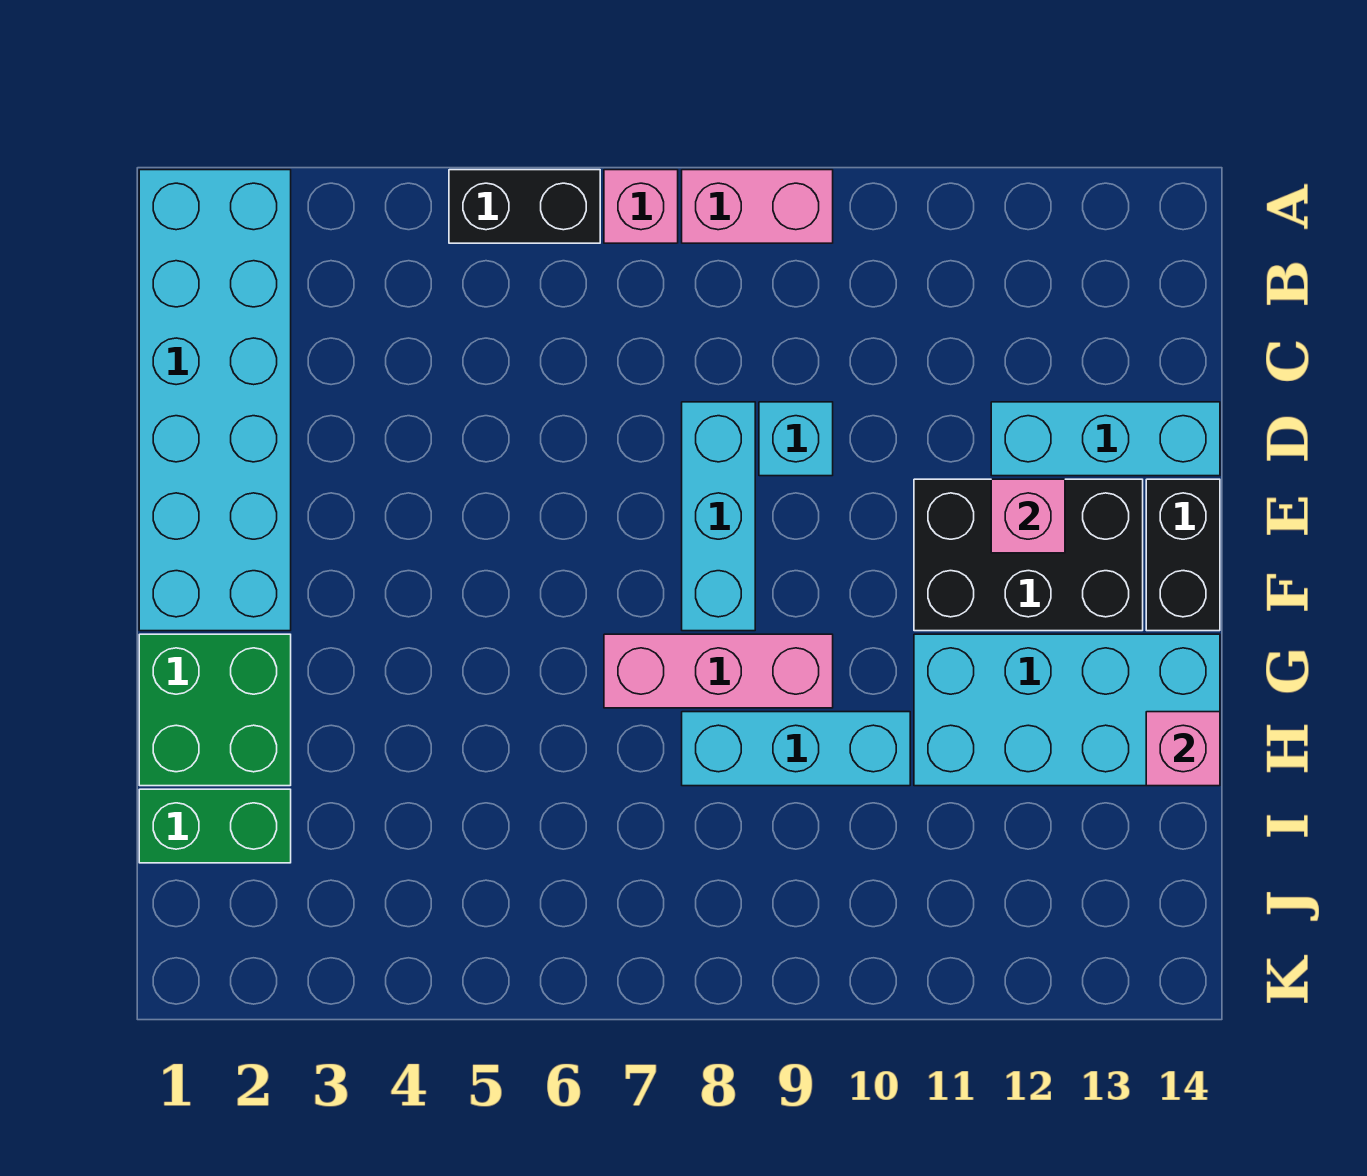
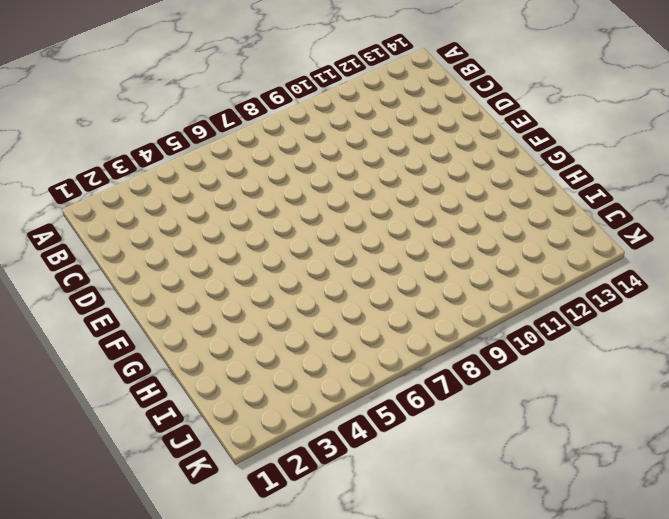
none -> cyan 2x6 brick [139,170,291,631]
none -> black 1x2 brick [449,170,600,243]
none -> pink 1x1 brick [604,170,678,243]

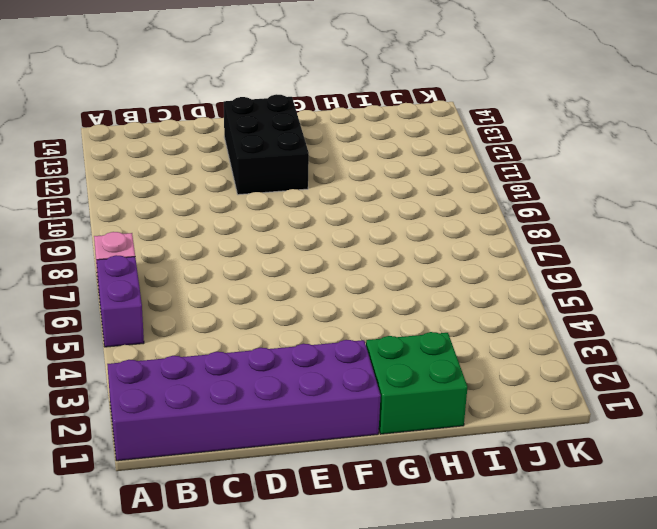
purple 2x6 brick [107,340,381,461] -> cyan 2x6 brick [139,170,291,631]
purple 1x2 brick [97,255,144,347] -> black 1x2 brick [449,170,600,243]
none -> pink 1x2 brick [682,170,833,243]
none -> cyan 1x3 brick [682,402,755,631]
none -> cyan 1x1 brick [759,402,833,476]

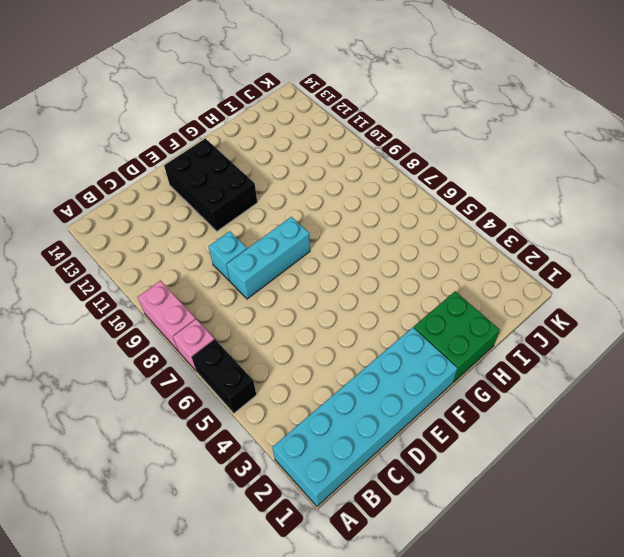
none -> cyan 1x3 brick [991,402,1220,476]
none -> black 1x2 brick [1146,479,1220,631]
none -> pink 1x3 brick [604,634,833,708]

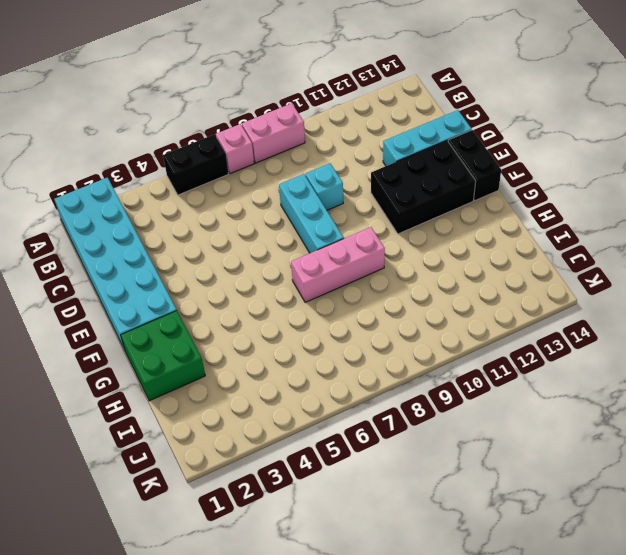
none -> cyan 2x4 brick [914,634,1220,786]
none -> cyan 1x3 brick [682,712,910,786]
none -> green 1x2 brick [139,789,291,863]

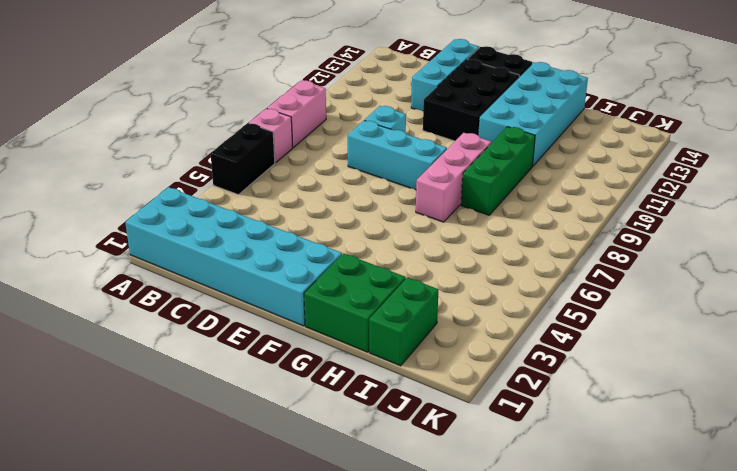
green 1x3 brick [461,127,535,215] -> cyan 1x3 brick [682,712,910,786]
none -> pink 1x1 brick [991,479,1065,553]
none -> pink 1x1 brick [1146,712,1220,786]

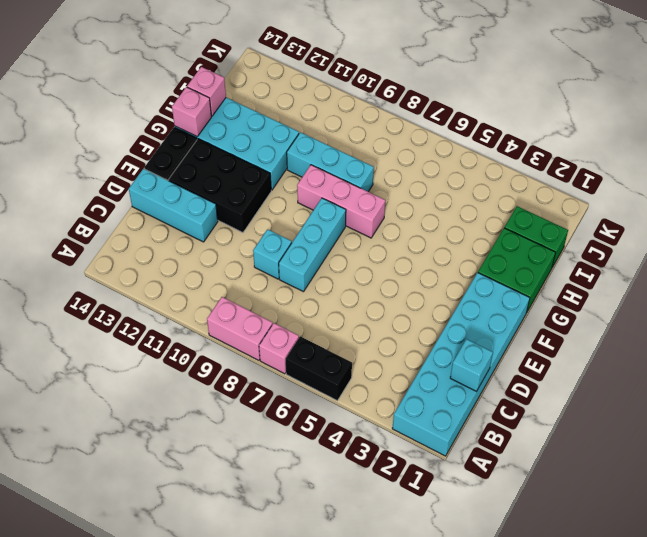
cyan 1x1 brick [450,339,493,391] -> none
pink 1x1 brick [172,87,211,137] -> pink 1x1 brick moved to [991,479,1065,553]

